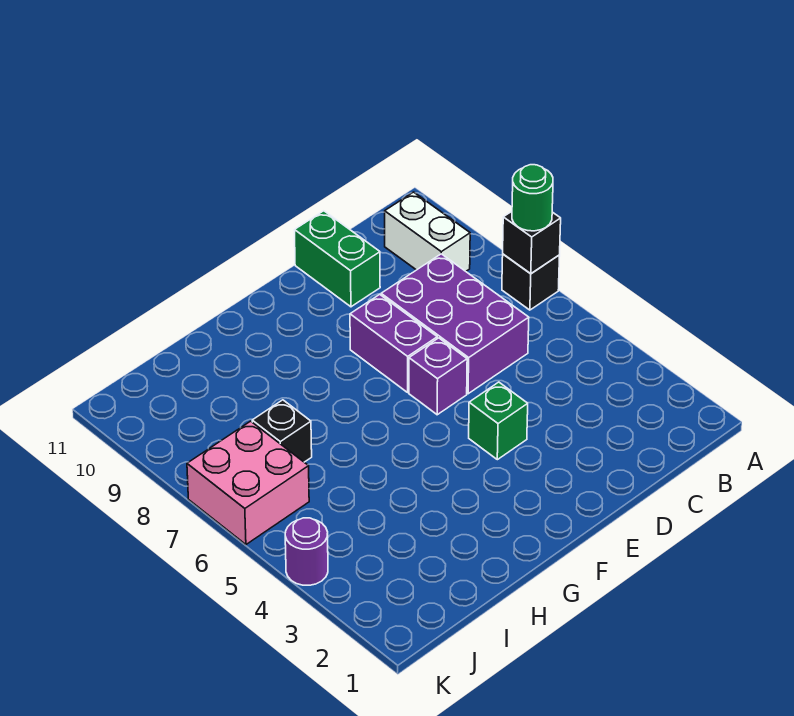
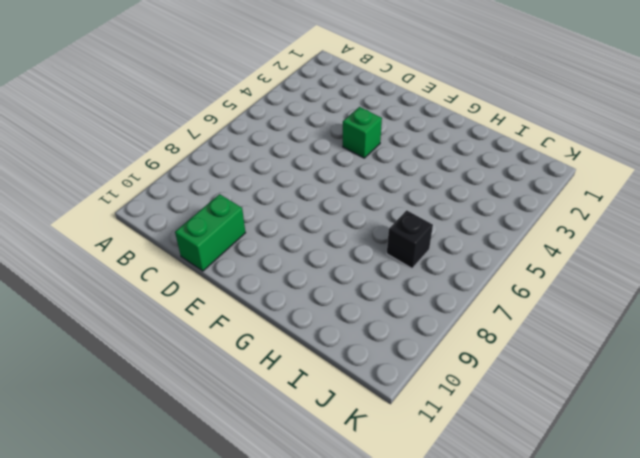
none -> black 1x1 brick [502,254,560,310]
none -> white 1x2 brick [385,192,470,271]
none -> purple 2x3 brick [381,254,529,394]

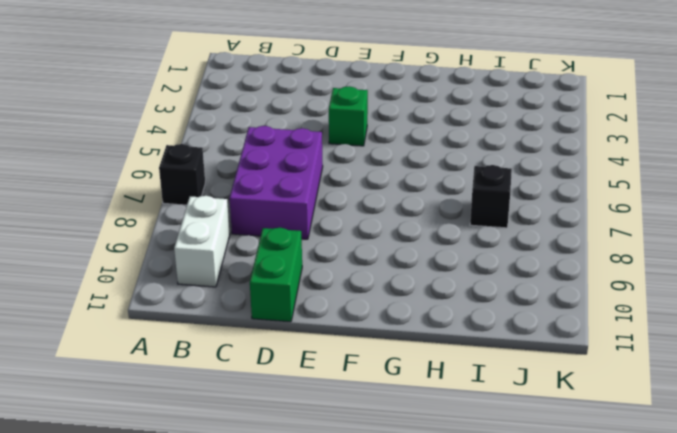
none -> purple 1x1 brick [409,338,467,415]
none -> purple 1x2 brick [350,294,437,392]
none -> pink 2x2 brick [187,421,309,544]

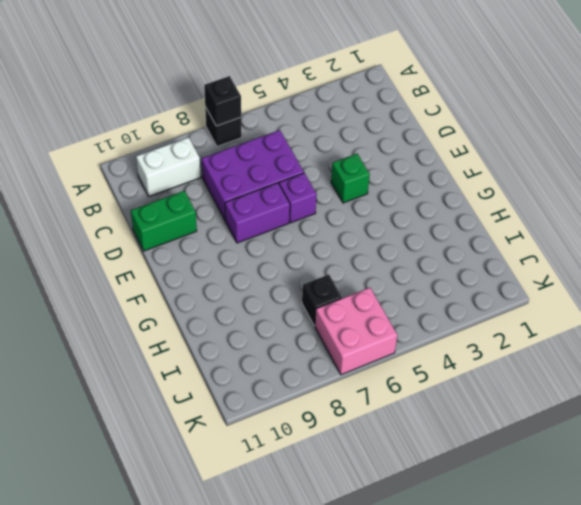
none -> purple 1x1 round brick [285,518,328,585]
none -> green 1x1 round brick [512,165,553,231]

